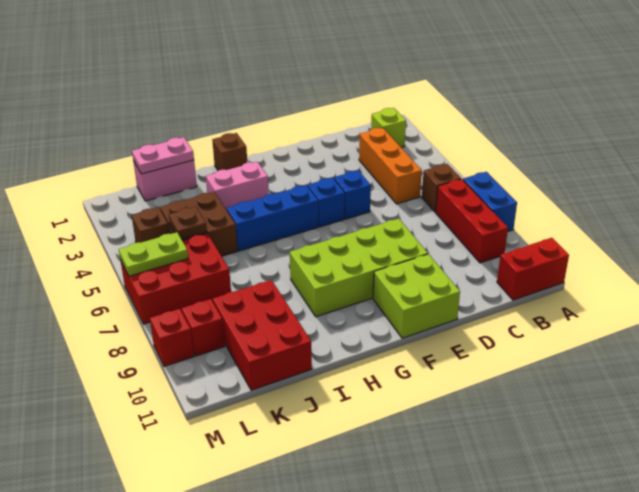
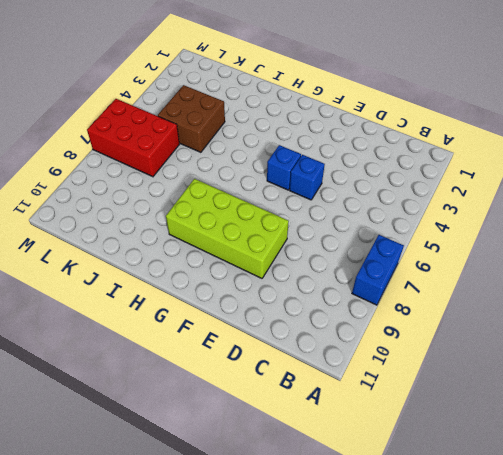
none -> red 1x2 brick [497,238,569,300]
none -> lime 1x1 brick [371,108,406,148]
none -> brown 1x1 brick [422,164,461,212]

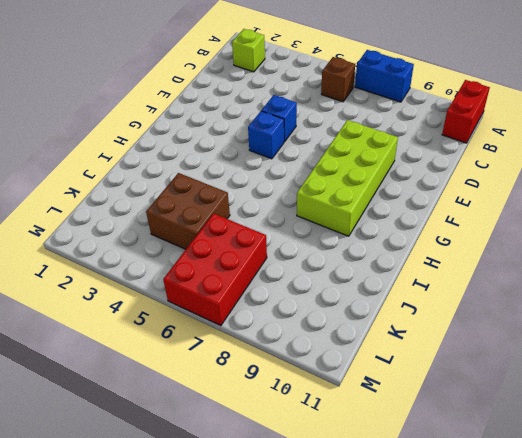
none -> red 1x3 brick [436,179,508,263]
none -> orange 1x3 brick [359,128,422,204]
none -> lime 2x2 brick [373,254,460,338]

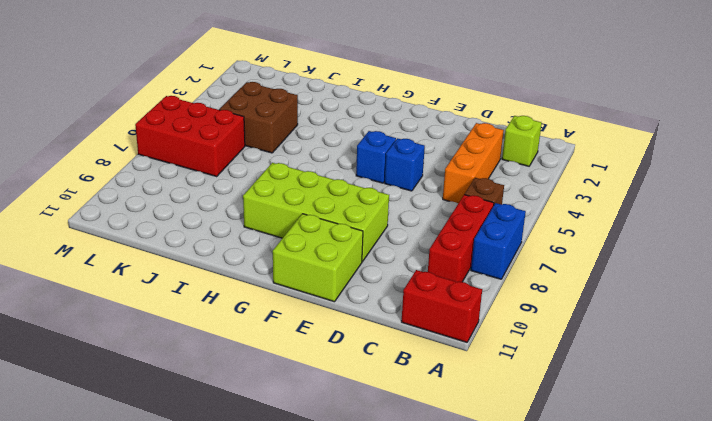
none -> blue 1x3 brick [226,185,318,251]
none -> brown 1x1 brick [212,133,247,171]
none -> pink 1x2 brick [206,162,269,210]

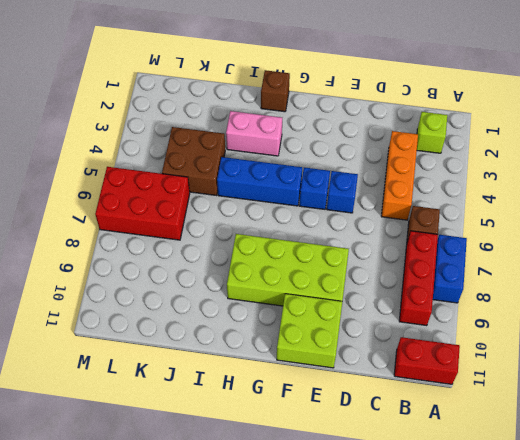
none -> pink 1x2 brick [133,160,197,201]
none -> red 2x3 brick [213,280,312,390]
none -> brown 1x1 brick [132,207,169,243]

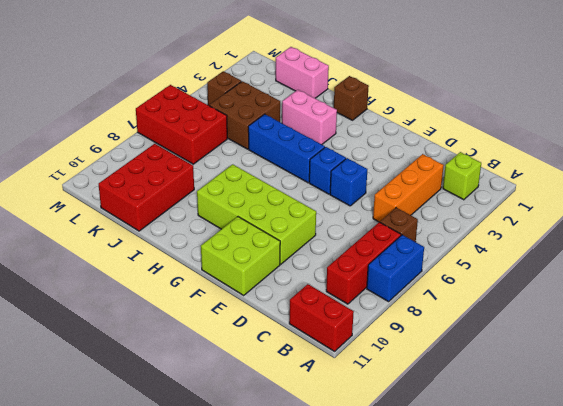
none -> red 1x1 brick [181,299,225,356]
none -> red 1x1 brick [150,309,194,366]
none -> pink 1x2 plate [132,137,194,174]

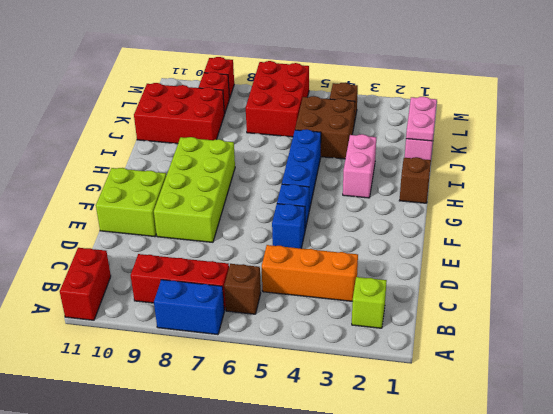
none -> brown 1x1 plate [169,207,207,239]
none -> lime 1x2 plate [119,232,188,276]

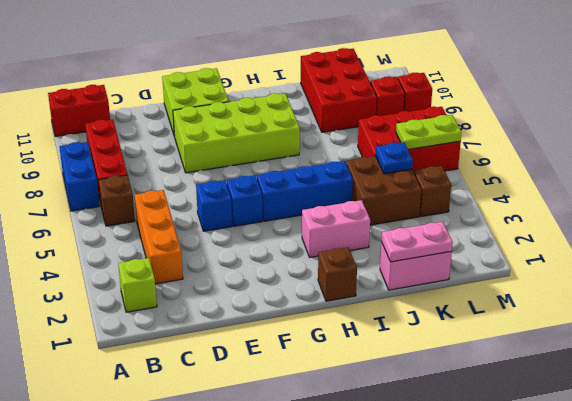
blue 1x1 plate [376,142,413,174] -> brown 1x1 plate [169,207,207,239]

